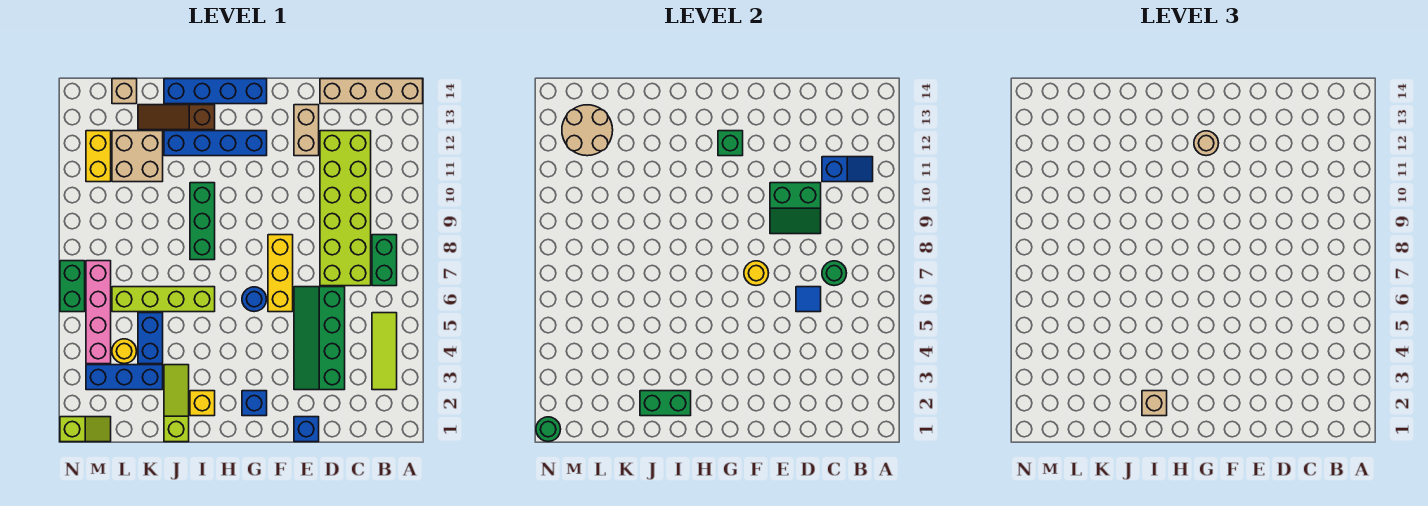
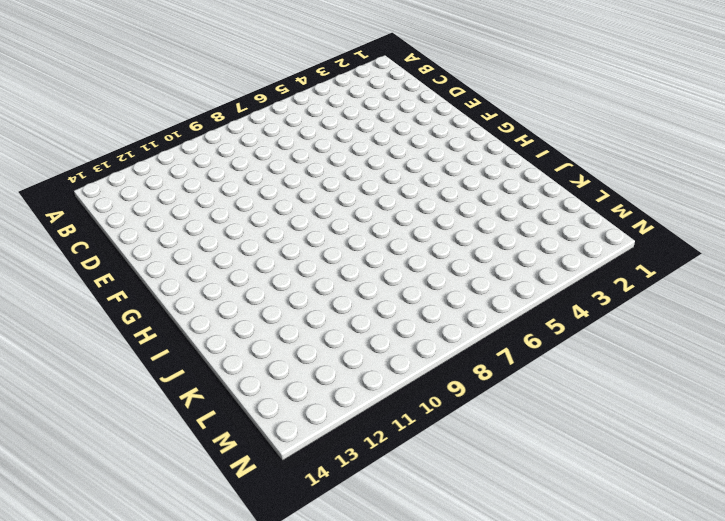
none -> tan 1x4 brick [320,79,423,104]
none -> lime 1x3 tile [372,313,397,390]
none -> green 1x2 brick [372,235,397,286]
none -> lime 2x6 brick [320,131,371,286]

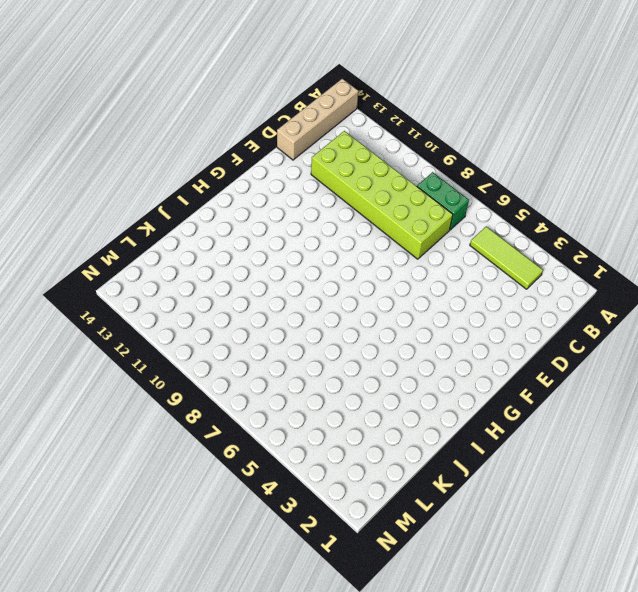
none -> green 2x4 slope [294,287,345,390]
none -> blue 1x1 brick [294,417,319,442]
none -> tan 1x2 brick [294,105,319,156]
none -> yellow 1x3 brick [268,235,293,312]

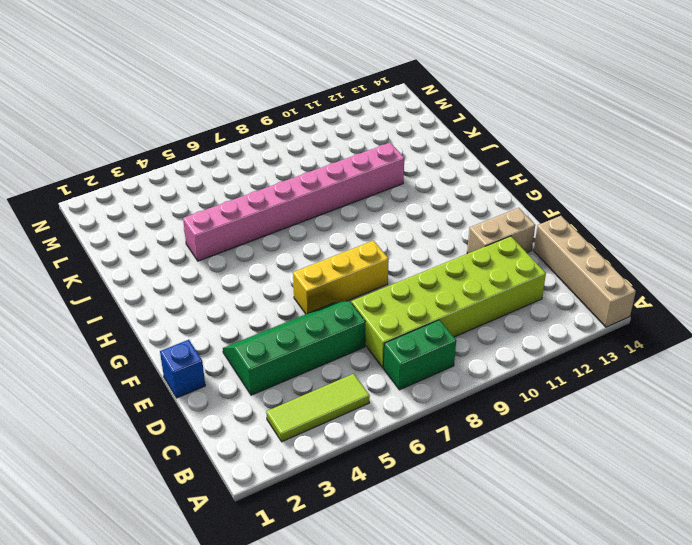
pink 1x8 brick [183,143,404,261] -> lime 1x4 brick [112,287,215,312]
none -> blue 1x1 brick [242,391,267,416]
none -> blue 1x1 round brick [242,287,267,312]
none -> blue 1x4 brick [164,131,267,156]
none -> blue 1x4 brick [164,79,267,104]

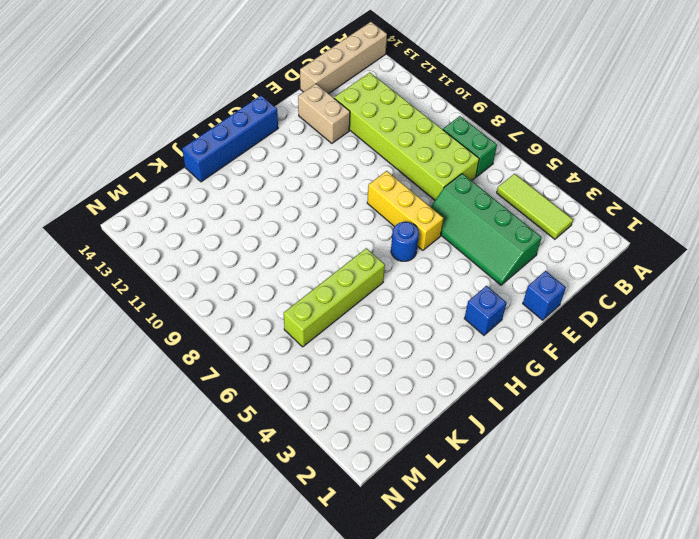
none -> blue 1x4 brick [164,131,267,156]
none -> yellow 1x1 brick [190,391,215,416]
none -> green 1x3 brick [190,183,215,260]
none -> brown 1x3 slope [138,105,215,130]

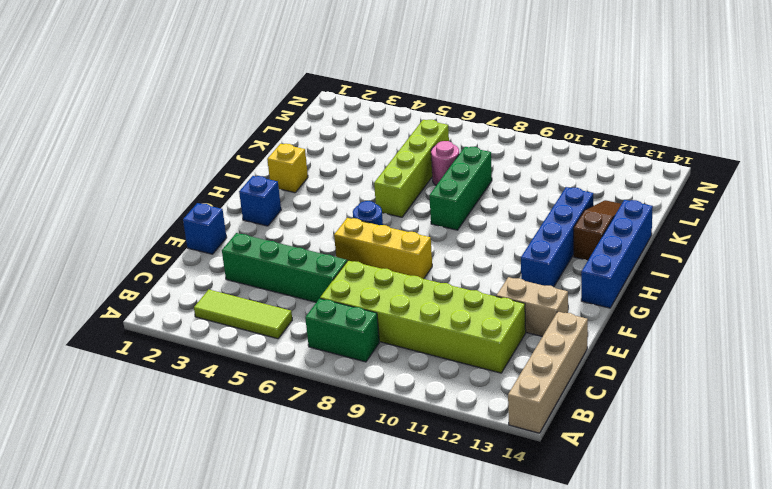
green 1x3 brick [429,147,492,230] -> green 1x3 brick turned to [190,183,215,260]
pink 1x1 round brick [431,141,459,185] -> none
none -> lime 1x3 slope [164,365,189,442]
none -> blue 1x3 brick [86,365,163,390]
none -> blue 1x2 brick [138,313,163,364]
none -> tan 2x2 brick [112,131,163,182]

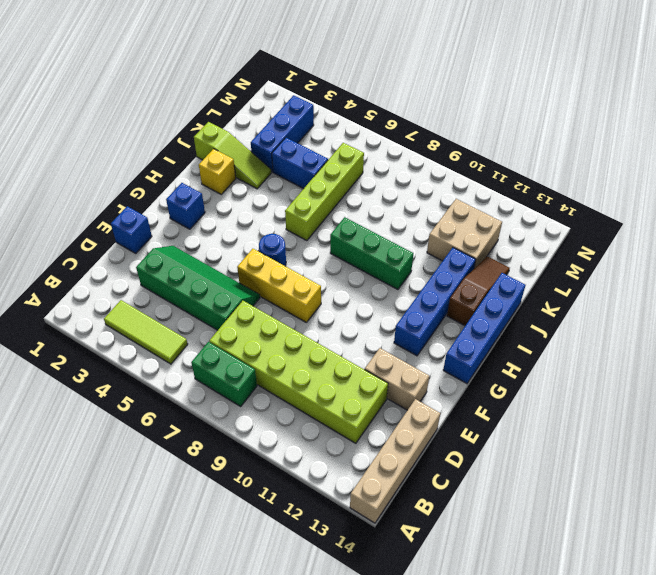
none -> yellow 1x1 round brick [112,339,137,364]
none -> tan 1x1 brick [112,79,137,104]
none -> lime 1x2 slope [60,417,111,442]
none -> pink 1x4 brick [86,261,111,364]

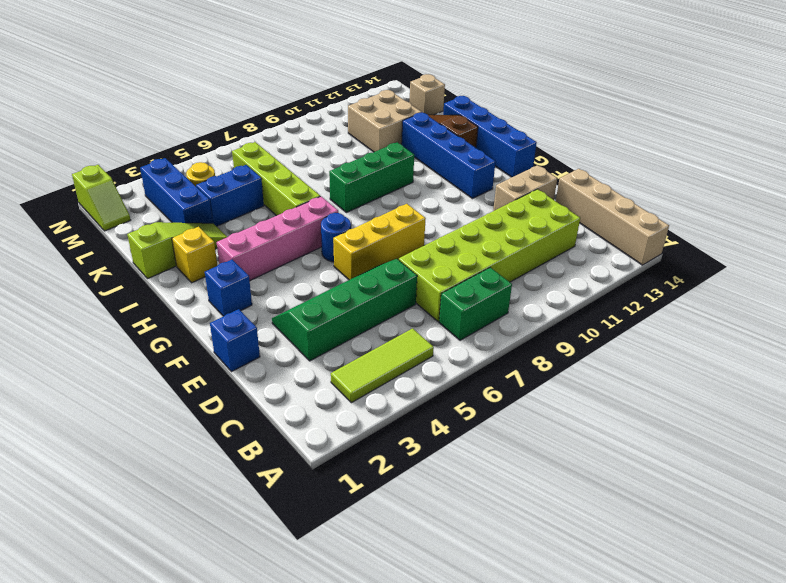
pink 1x4 brick [217,196,338,280] -> pink 1x4 brick moved to [86,261,111,364]
none -> yellow 1x2 brick [86,131,111,182]
none -> green 1x2 brick [60,261,85,312]
none -> blue 1x2 slope [822,157,873,182]
none -> green 1x1 round brick [822,261,847,286]

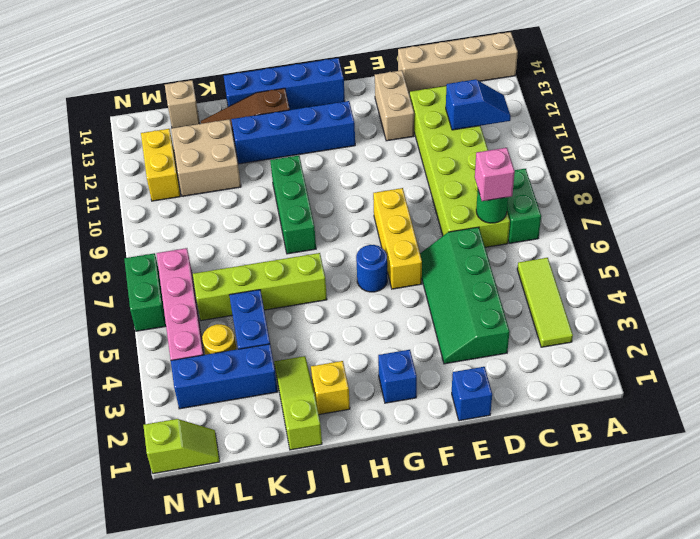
pink 1x1 brick [475,148,515,201] -> none
none -> blue 1x1 tile [796,287,821,312]
none -> green 2x2 slope [770,183,821,234]
none -> yellow 1x1 round brick [744,261,769,286]
none -> green 1x1 brick [718,131,743,156]

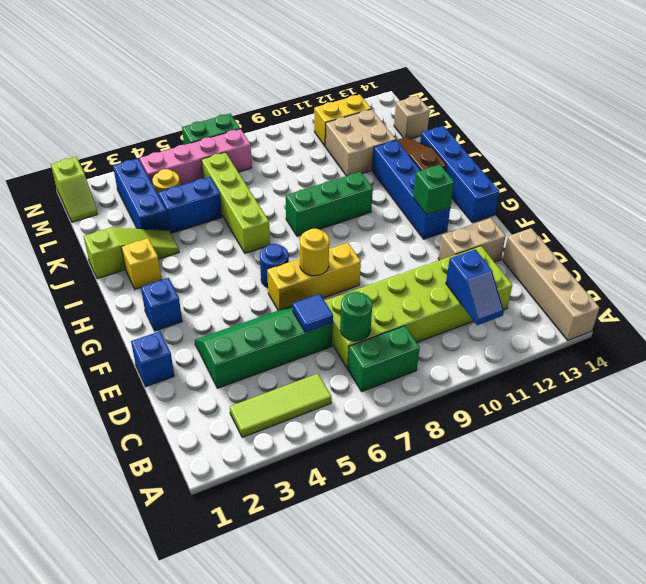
none -> green 2x2 slope [770,183,821,234]
none -> green 1x2 brick [640,391,691,416]
none -> tan 2x2 round brick [562,105,613,156]
none -> green 1x1 round brick [536,417,561,442]

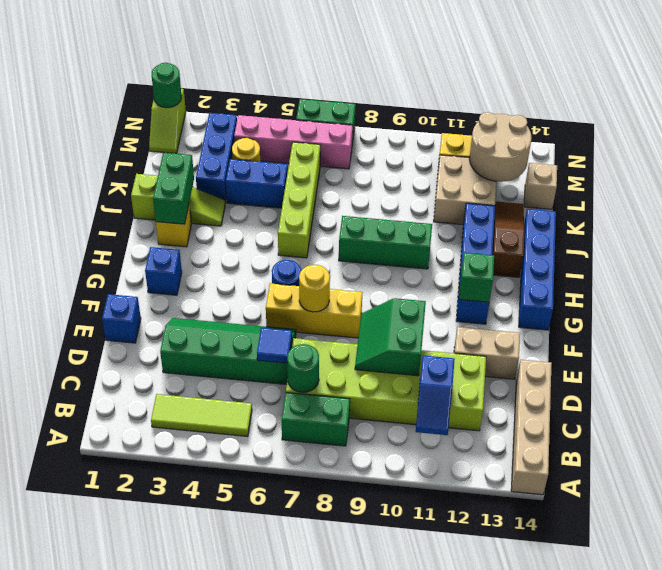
none -> tan 1x1 round brick [1194,131,1219,156]
none -> tan 1x1 brick [1142,391,1167,416]

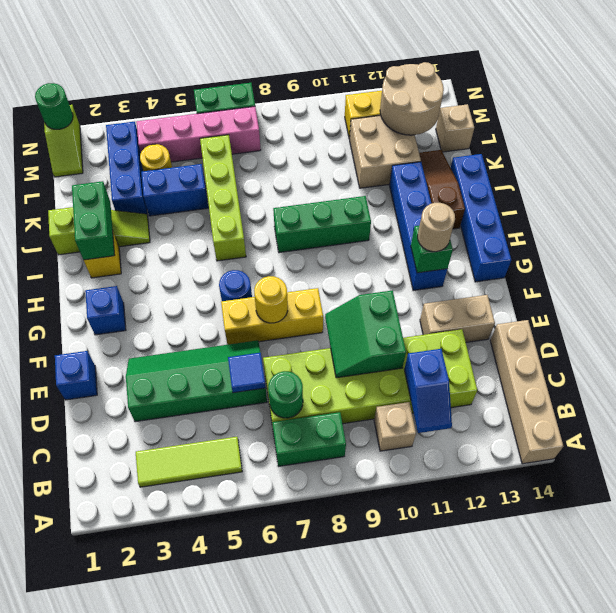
tan 1x1 brick [374,402,416,451] -> tan 1x1 brick moved to [1142,391,1167,416]

